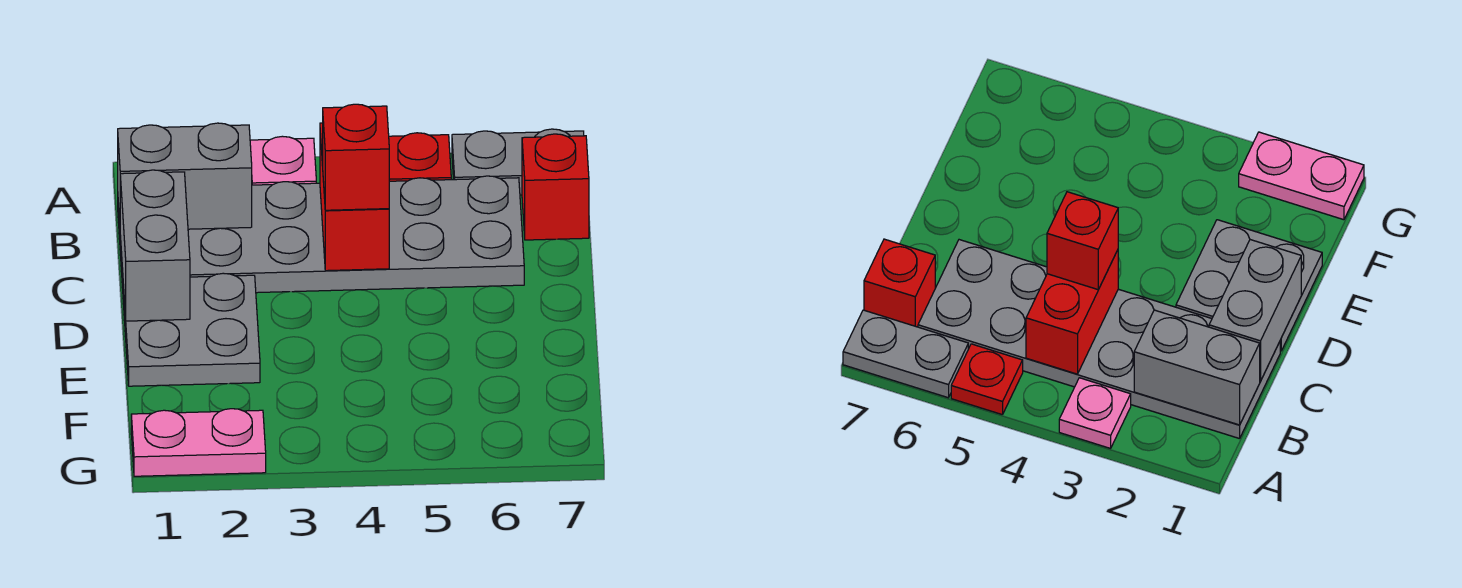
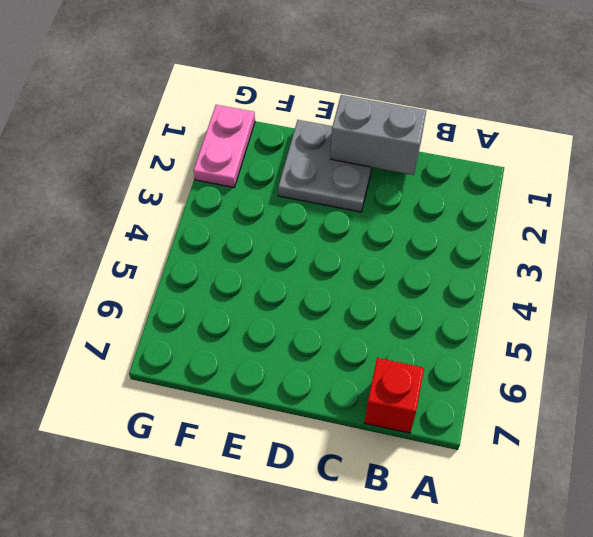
none -> pink 1x1 plate [250,136,316,185]
none -> red 1x1 plate [389,133,451,181]

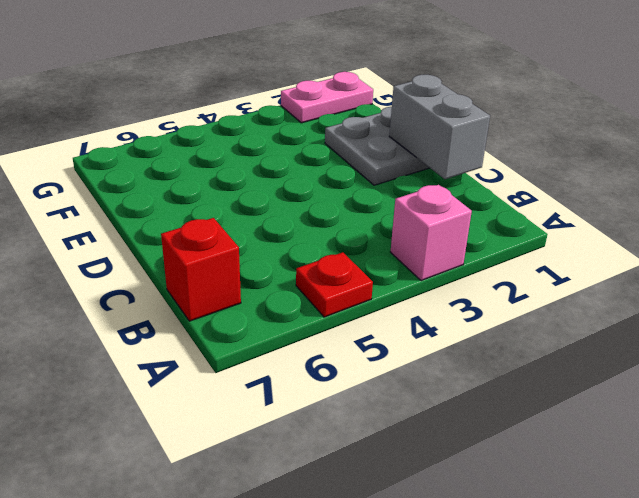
pink 1x1 brick [391,185,472,281] -> pink 1x1 plate [250,136,316,185]
none -> grey 1x2 plate [452,129,584,195]
none -> grey 2x6 plate [118,176,524,293]

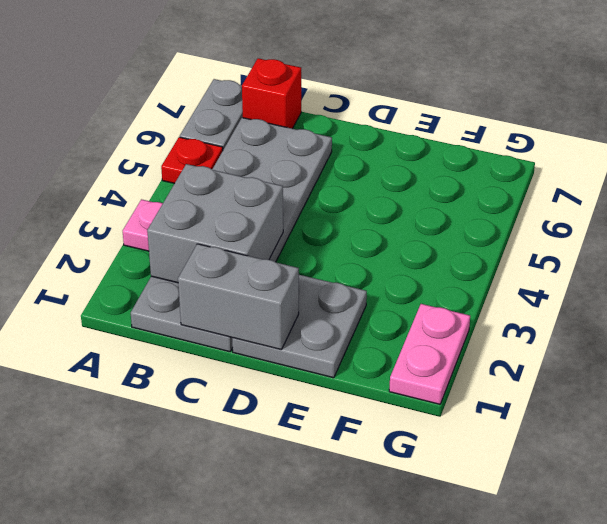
grey 2x2 brick [147,164,283,283] -> grey 1x2 brick [118,123,252,229]
none -> red 1x2 brick [320,123,389,271]
none -> red 1x1 brick [323,104,389,210]

